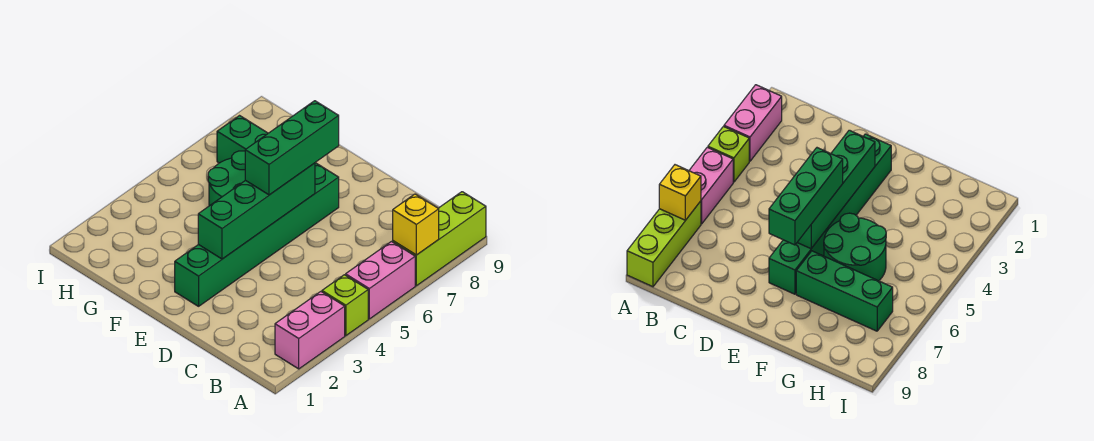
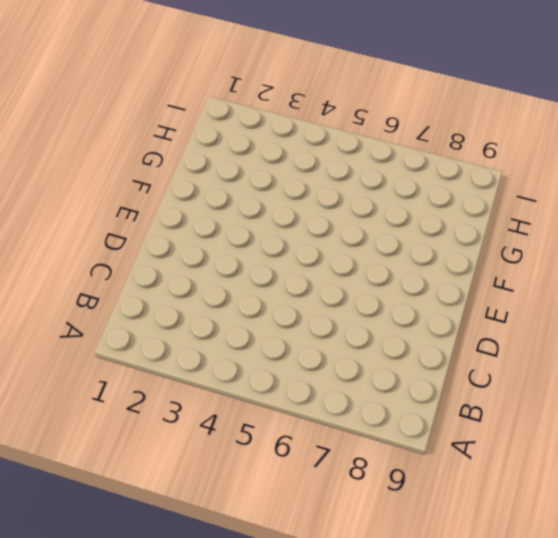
none -> pink 1x2 brick [275,292,345,369]
none -> lime 1x1 brick [322,275,368,336]

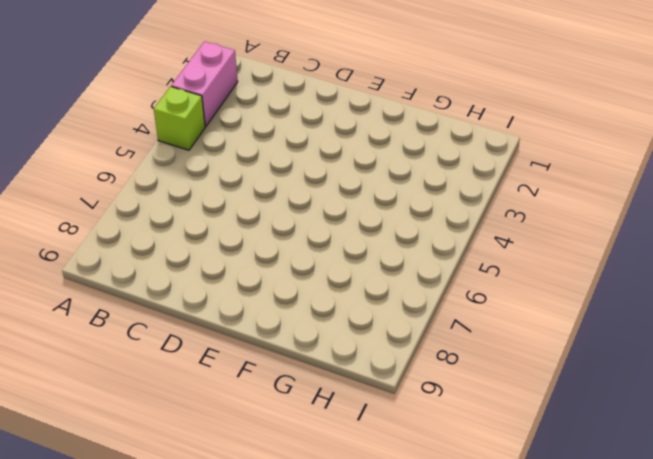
none -> pink 1x2 brick [346,242,415,319]
none -> lime 1x3 brick [393,192,486,286]

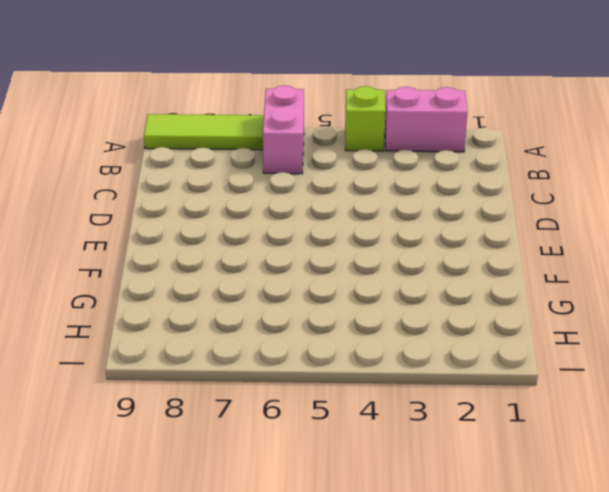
pink 1x2 brick [263,85,304,174] -> pink 1x2 brick turned to [346,242,415,319]
lime 1x3 tile [144,114,264,150] -> lime 1x3 brick [393,192,486,286]
none -> green 1x6 brick [175,163,339,306]
none -> green 2x2 round brick [208,151,245,206]

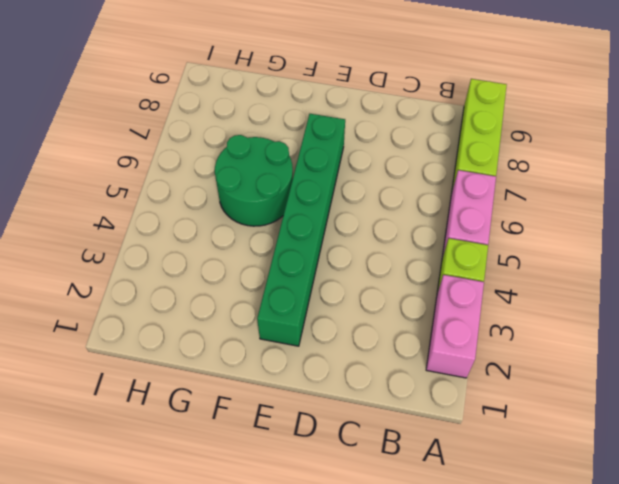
none -> green 1x3 brick [217,116,268,163]
none -> yellow 1x1 brick [393,194,439,255]

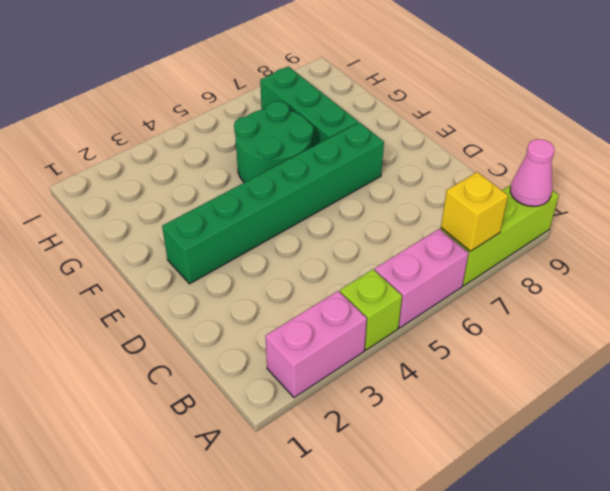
pink 1x1 cone [510,139,554,206] -> none
none -> green 1x4 brick [198,163,315,259]
none -> green 1x3 brick [245,101,339,195]

